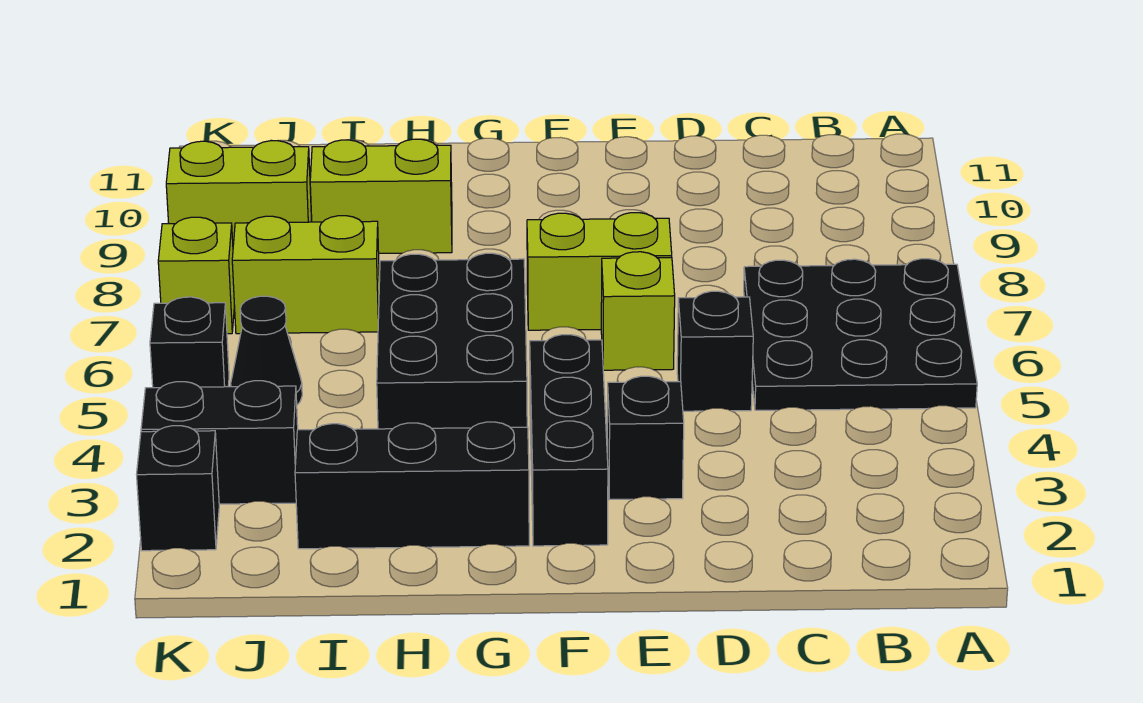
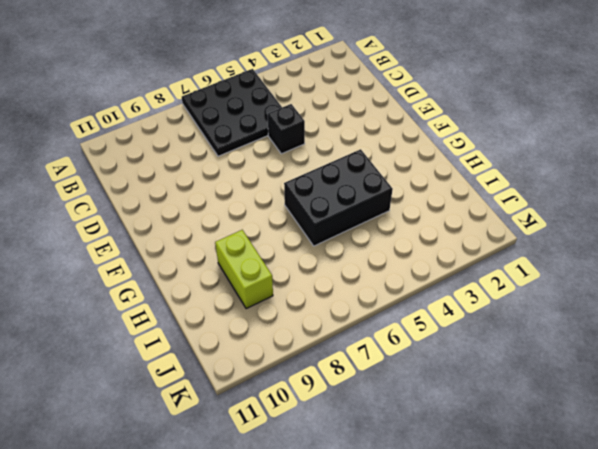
none -> black 1x1 brick [607,376,684,500]
none -> lime 1x1 brick [601,252,675,370]
none -> lime 1x2 brick [527,213,672,330]

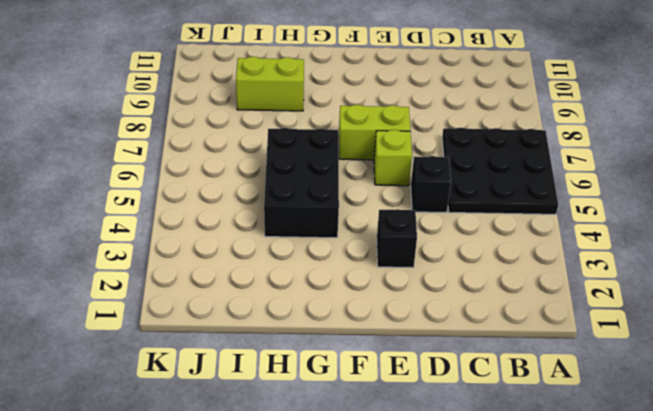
none -> black 1x3 brick [530,335,608,546]
none -> black 1x3 brick [295,422,529,549]
none -> lime 1x2 brick [232,216,379,334]

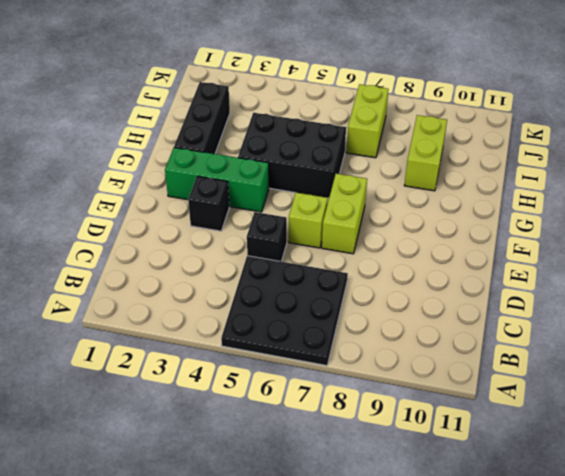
green 1x3 brick [165,148,269,212] -> black 1x3 brick [530,335,608,546]
none -> black 1x2 brick [141,381,298,504]
none -> black 1x1 cone [231,296,302,405]
none -> lime 1x2 brick [166,141,311,245]

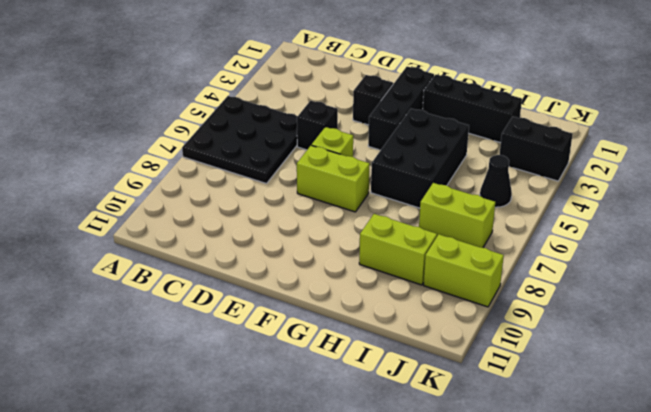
none -> black 1x1 brick [137,426,219,551]
none -> black 1x1 brick [150,297,229,388]
none -> lime 1x1 brick [158,217,234,334]

